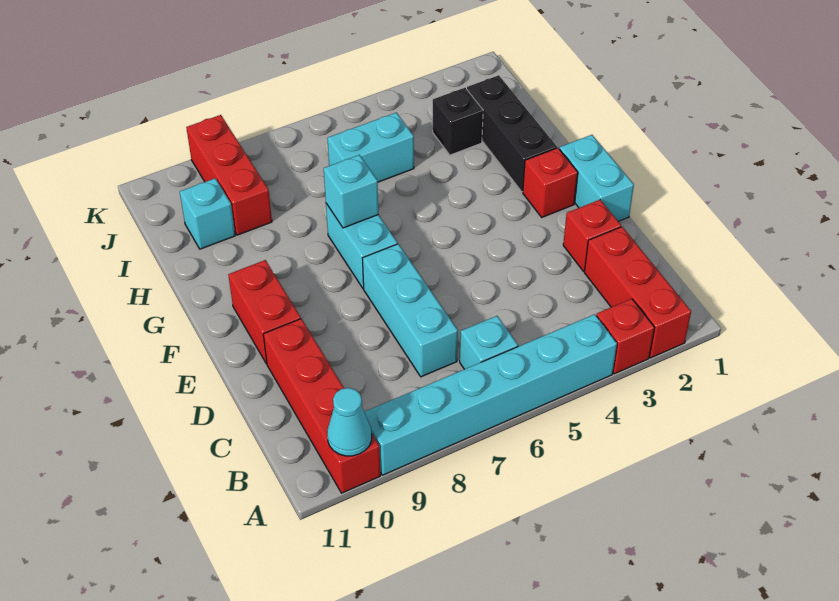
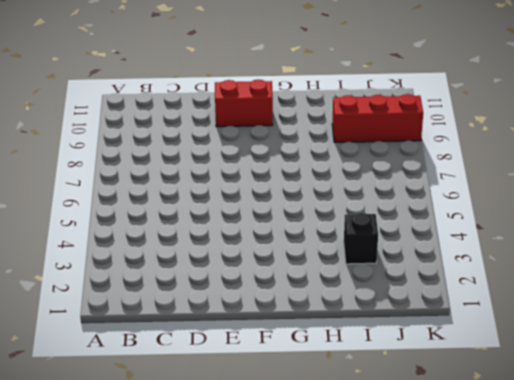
none -> red 1x3 brick [584,227,691,358]
none -> red 1x1 brick [596,299,655,374]
none -> cyan 1x6 brick [364,314,617,475]

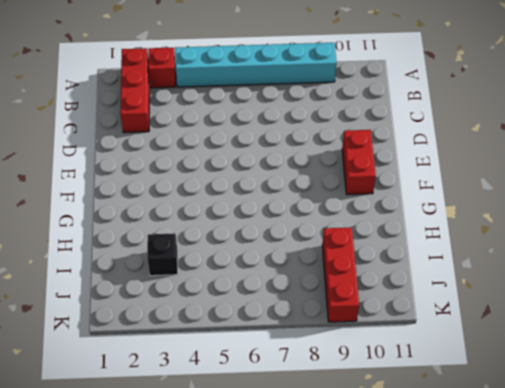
none -> red 1x4 brick [263,319,380,493]
none -> cyan 1x1 brick [460,316,518,369]
none -> cyan 1x3 brick [362,244,458,377]

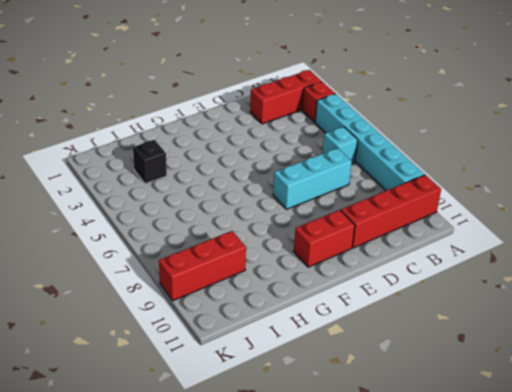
none -> red 1x1 brick [563,200,621,271]
none -> cyan 1x2 brick [560,135,634,221]
none -> red 1x1 brick [523,148,578,217]

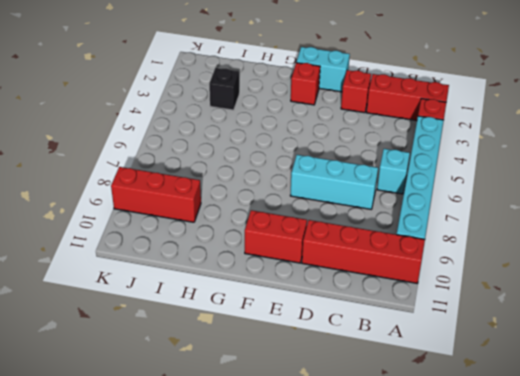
none -> cyan 1x2 brick [326,204,397,289]
none -> black 1x3 brick [467,75,557,192]
none -> cyan 1x2 brick [327,113,414,182]

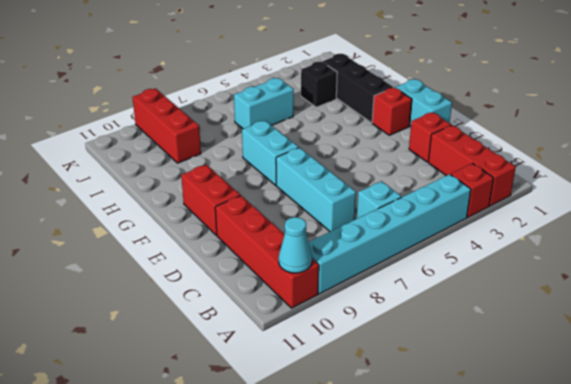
none -> cyan 1x1 brick [180,178,235,249]
none -> cyan 1x1 brick [324,155,379,228]

